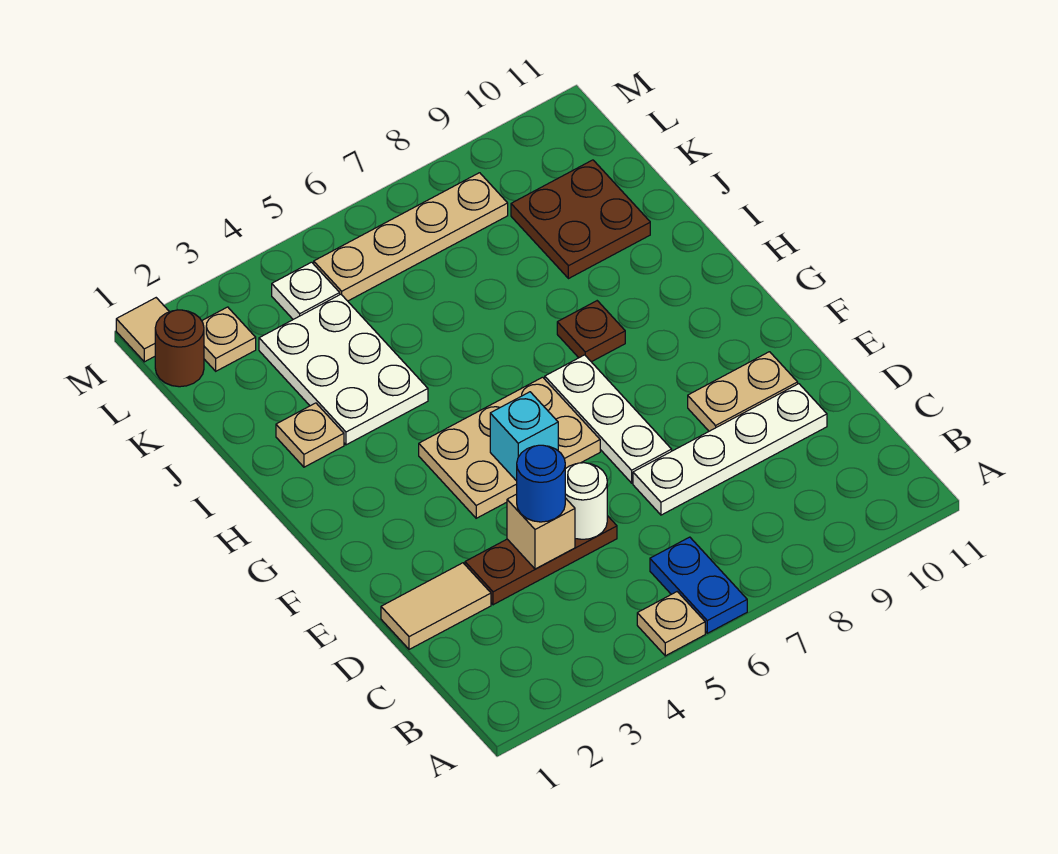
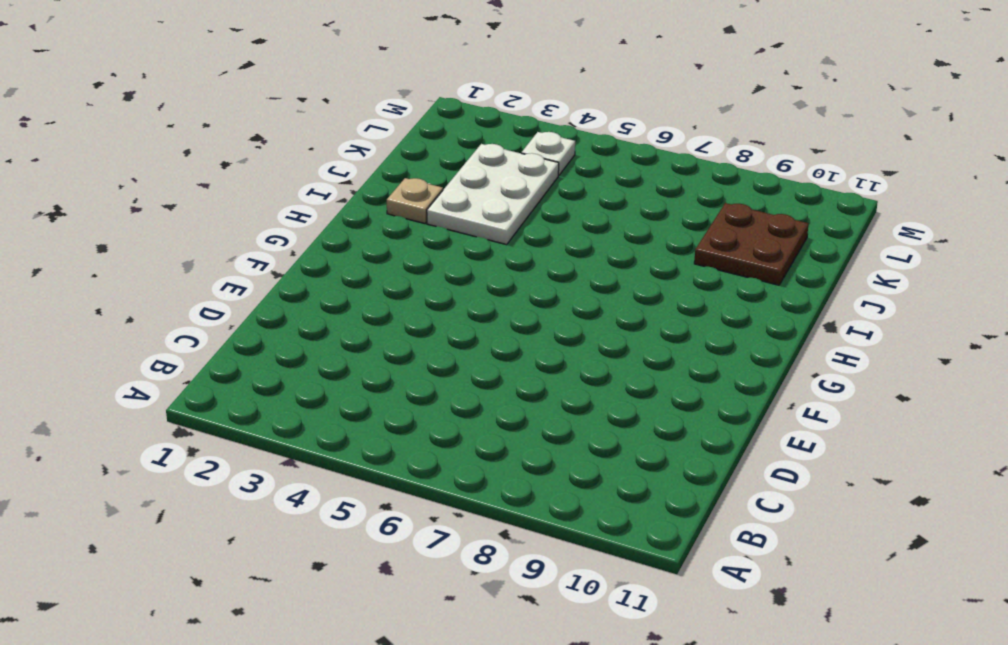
none -> tan 1x1 plate [637,592,705,656]
none -> blue 1x2 plate [650,537,747,633]
none -> tan 1x2 tile [381,563,491,649]

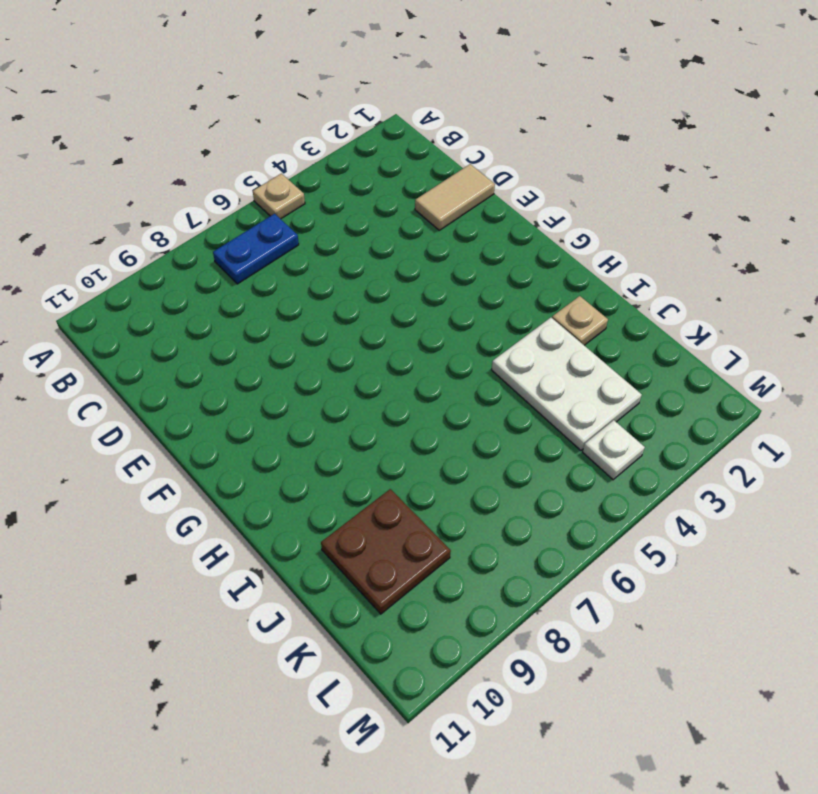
blue 1x2 plate [213,214,299,284] -> blue 1x2 plate turned to [650,537,747,633]
none -> brown 1x3 plate [465,516,617,605]
none -> white 1x4 plate [633,384,827,515]
none -> white 1x3 plate [545,355,672,483]

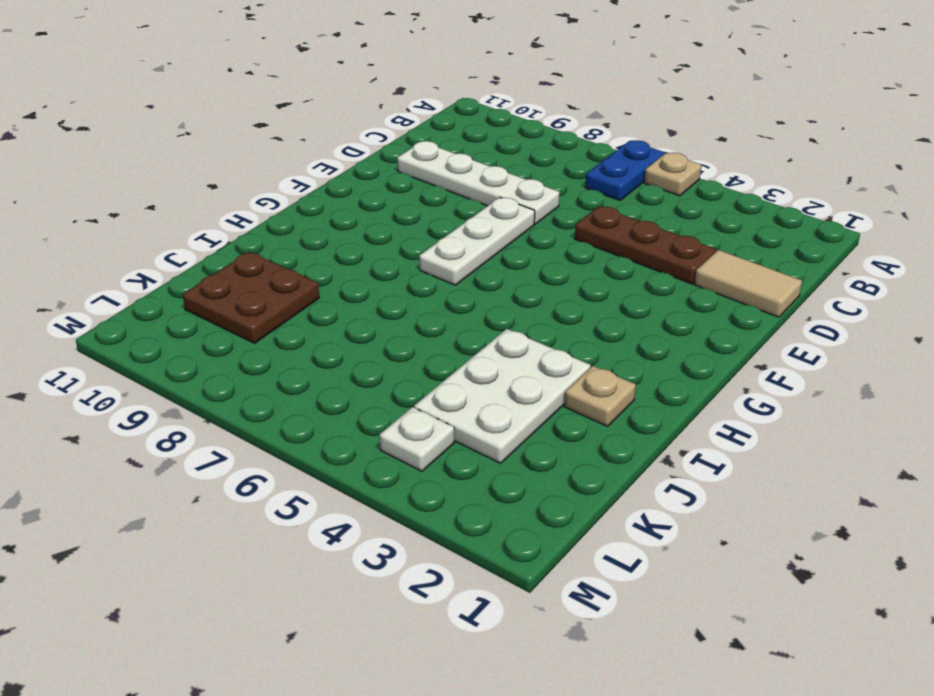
none -> tan 1x2 plate [688,352,798,431]
none -> tan 2x3 plate [419,377,600,518]
none -> brown 1x1 plate [557,301,625,362]

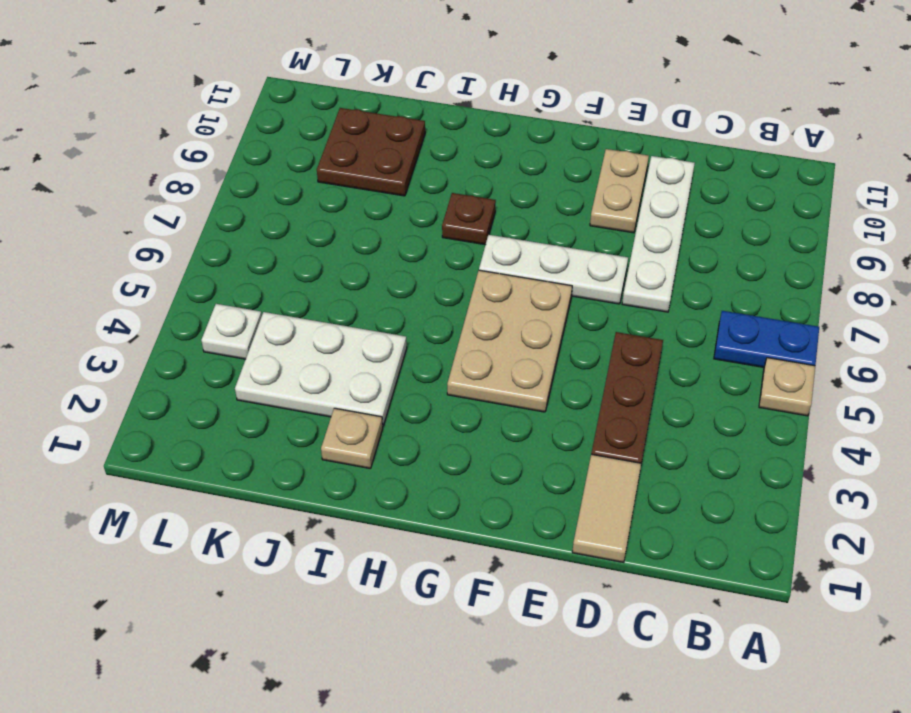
none -> brown 1x1 round brick [155,310,204,387]
none -> tan 1x1 plate [202,307,256,371]
none -> tan 1x4 plate [314,173,508,301]

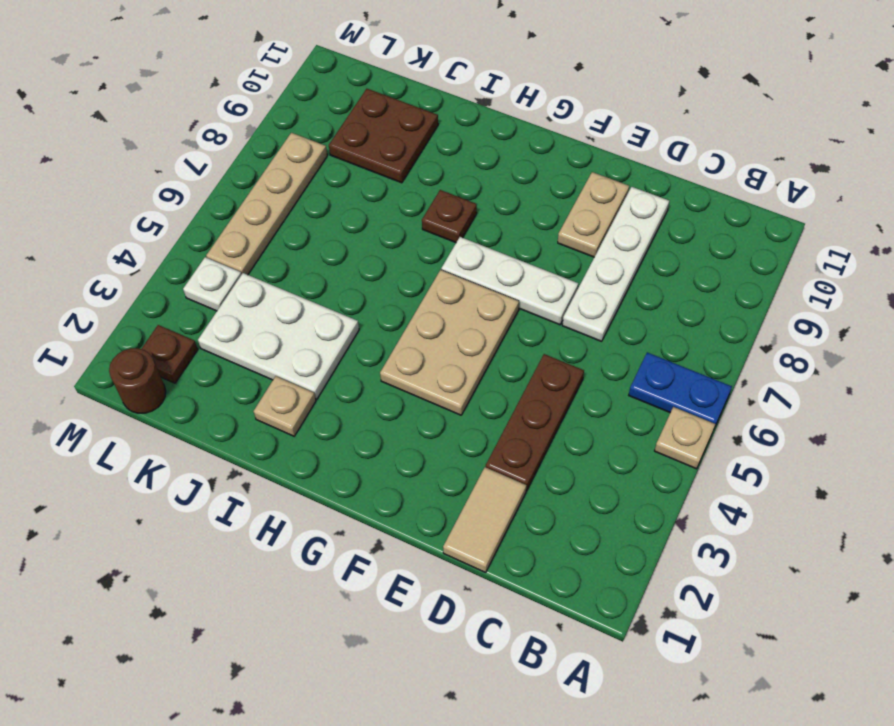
brown 1x1 plate [142,325,198,383] -> tan 1x1 plate [202,307,256,371]
none -> tan 1x1 tile [116,298,169,362]
none -> tan 1x1 brick [507,494,575,569]
none -> white 1x1 round brick [565,463,607,539]

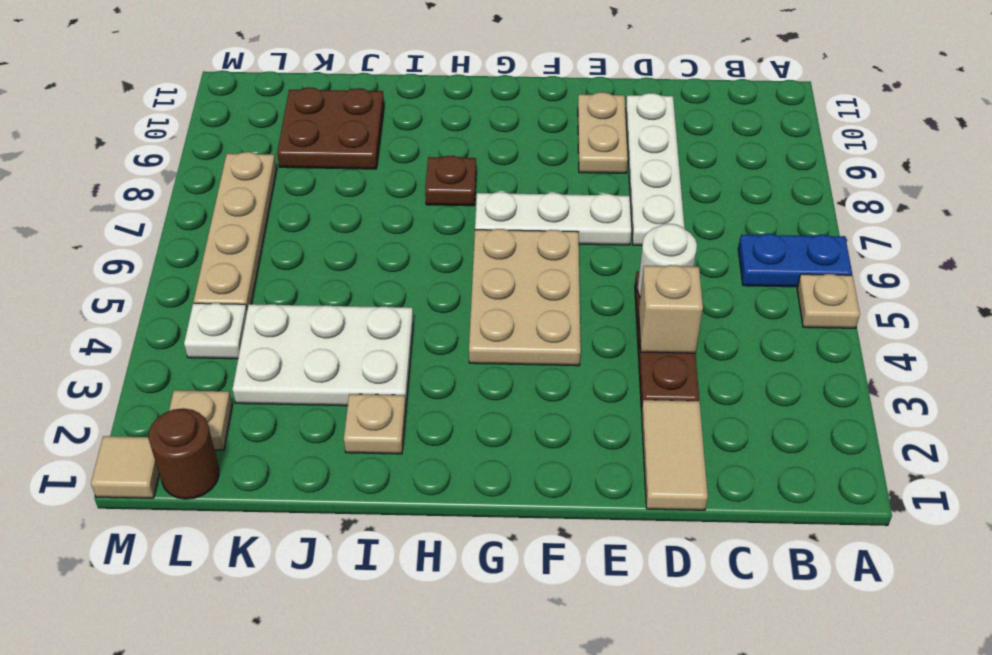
none -> cyan 1x1 brick [490,392,558,481]
none -> blue 1x1 round brick [517,445,565,522]

